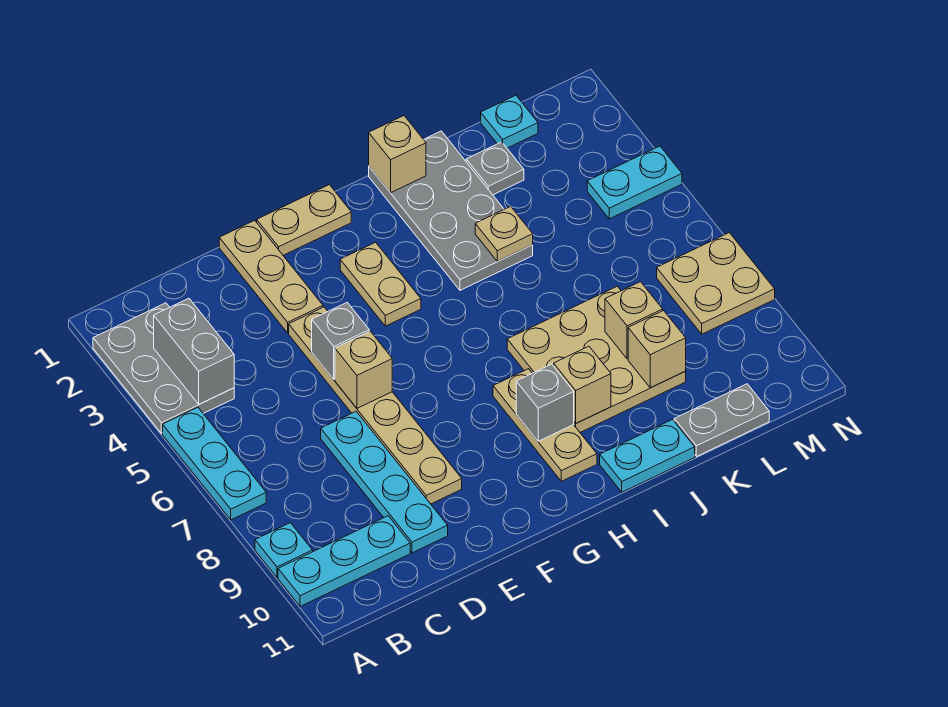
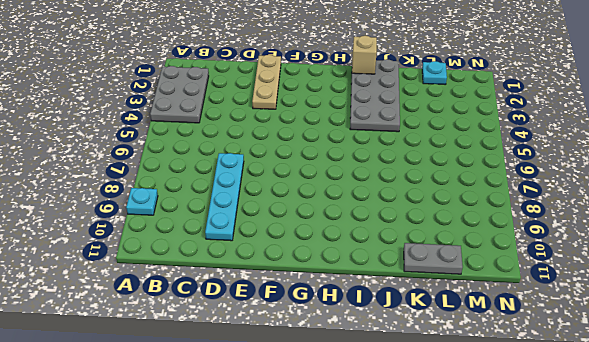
none -> cyan 1x3 plate [163,407,266,520]
none -> cyan 1x3 plate [278,516,410,606]
none -> tan 1x6 plate [289,307,462,504]

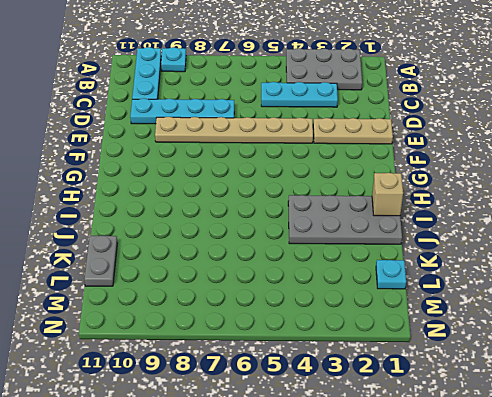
cyan 1x3 plate [261,82,338,107] -> cyan 1x3 plate moved to [163,407,266,520]
none -> tan 1x2 plate [257,185,351,255]
none -> tan 1x2 plate [340,242,421,326]
none -> tan 1x3 plate [493,369,597,481]

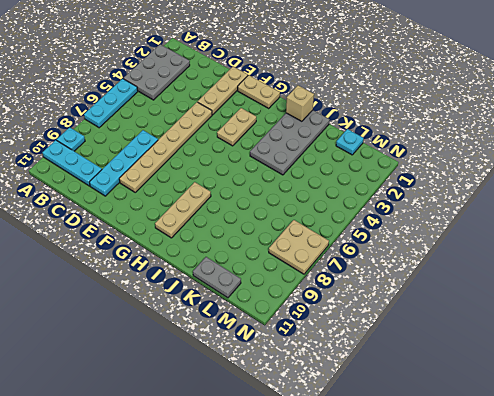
none -> tan 3x3 plate [507,286,686,432]
none -> cyan 1x2 plate [600,420,695,492]
none -> grey 1x1 plate [466,142,524,195]

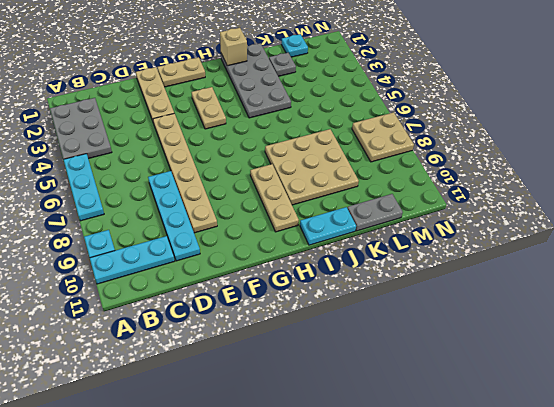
none -> cyan 1x2 plate [587,146,682,219]
none -> grey 1x2 brick [154,298,234,404]
none -> grey 1x1 brick [312,303,369,379]

